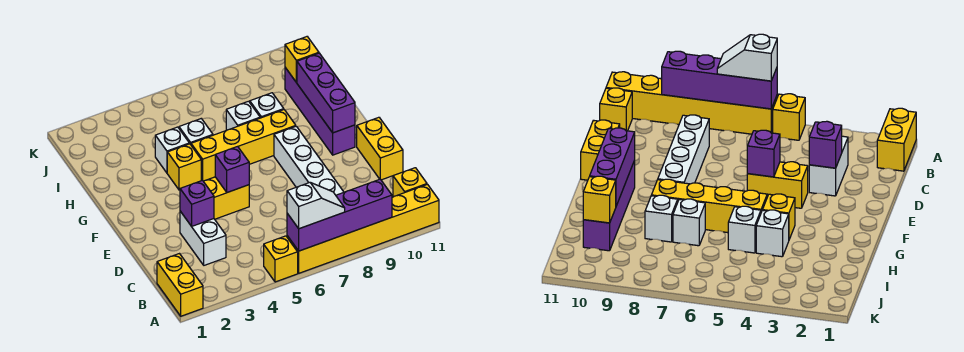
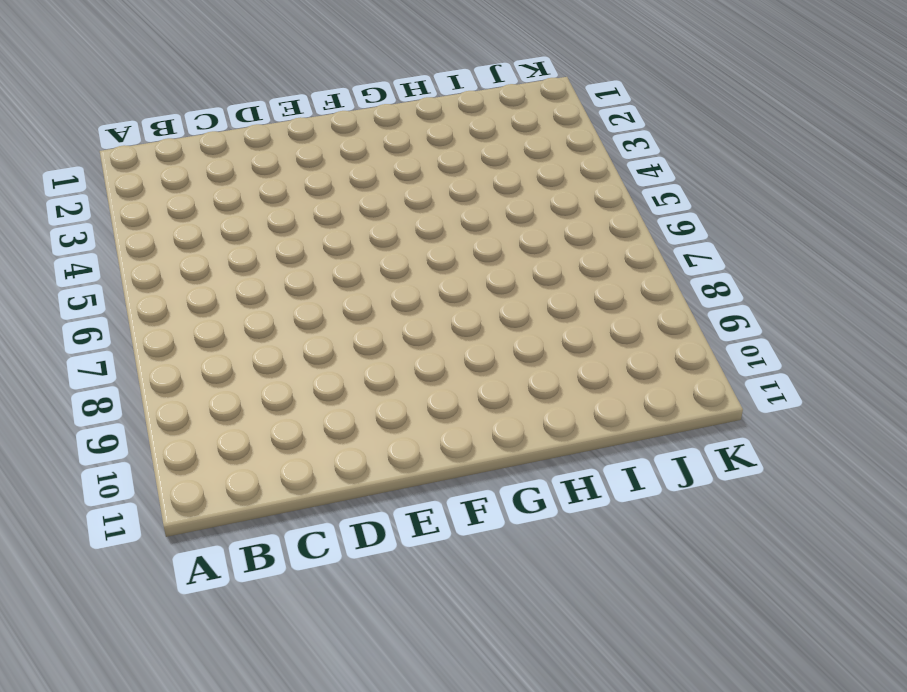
none -> yellow 1x2 brick [157,254,203,316]
none -> yellow 1x1 brick [264,236,298,282]
none -> yellow 1x6 brick [287,184,439,273]

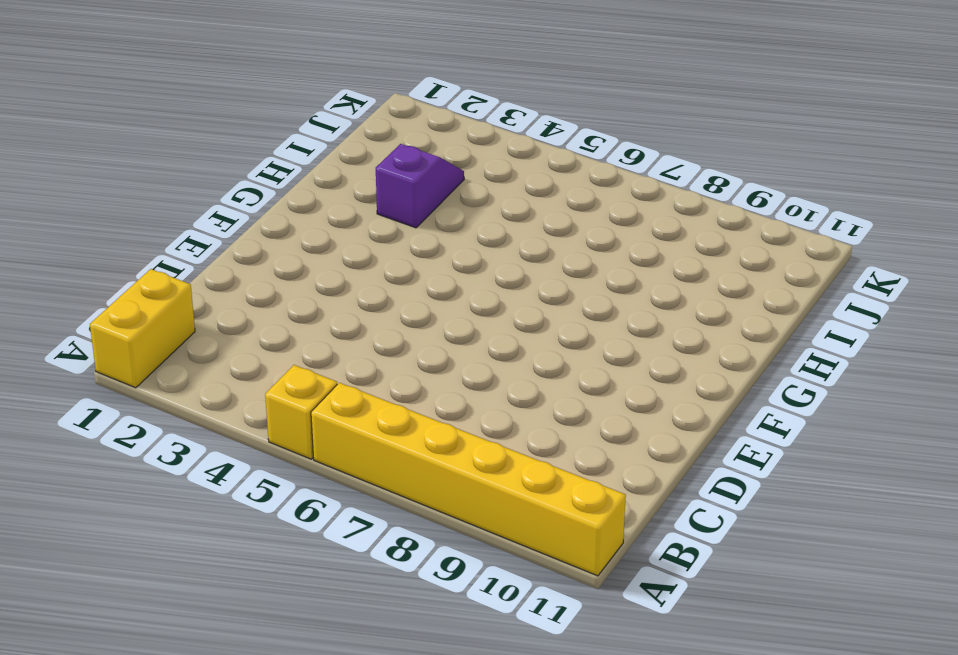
purple 1x2 slope [376,144,464,228] -> none
none -> yellow 1x1 brick [393,168,427,197]
none -> white 1x2 brick [180,211,226,265]
none -> white 1x4 brick [274,126,344,195]

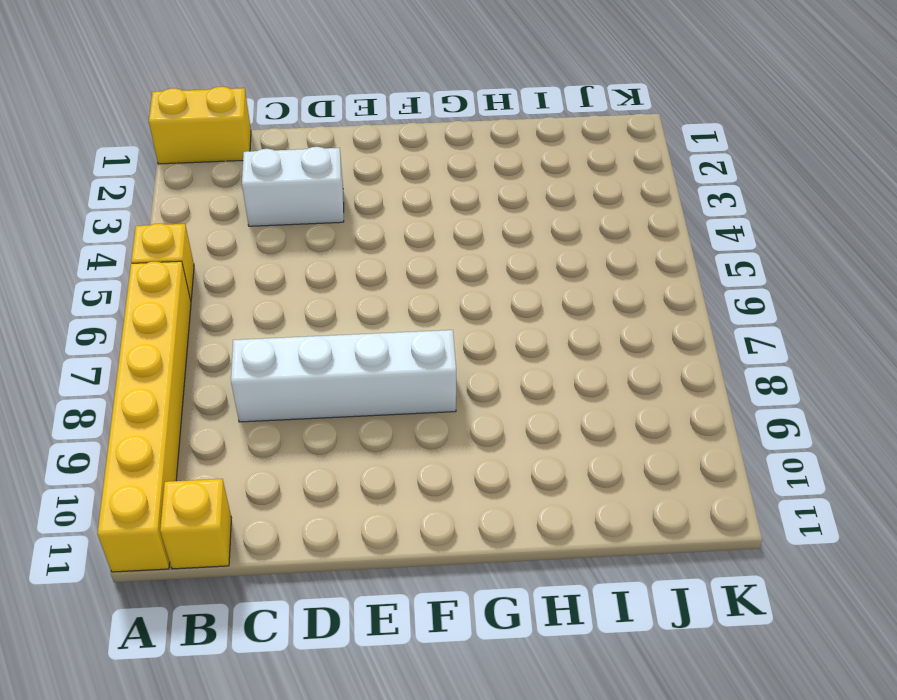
none -> yellow 1x2 brick [357,117,403,180]
none -> yellow 1x2 brick [203,177,249,219]
none -> purple 1x4 brick [285,68,355,155]

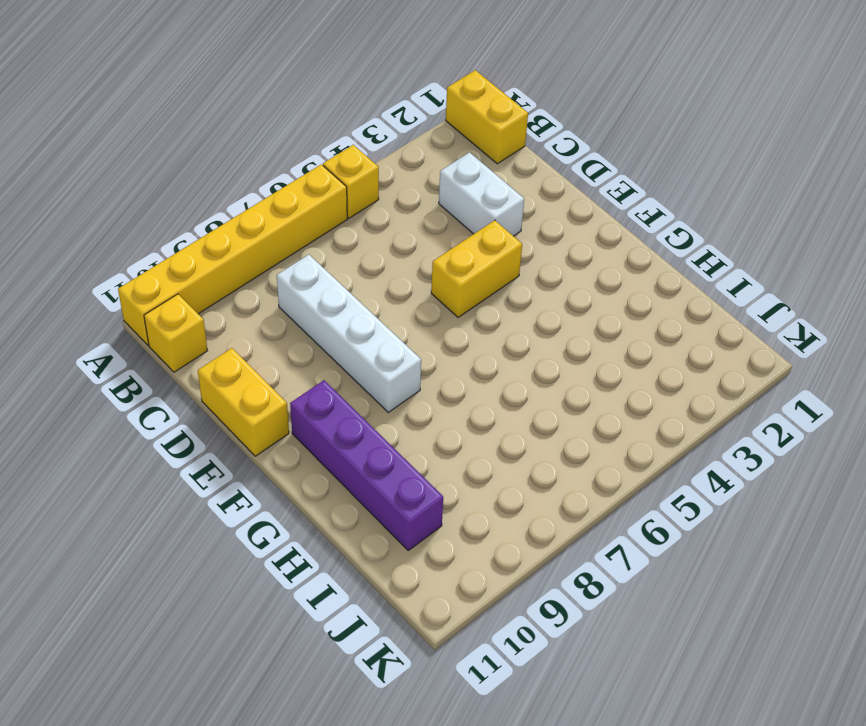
none -> yellow 1x1 brick [167,144,201,190]
none -> yellow 1x4 brick [191,110,296,181]
none -> white 1x1 brick [155,127,189,173]

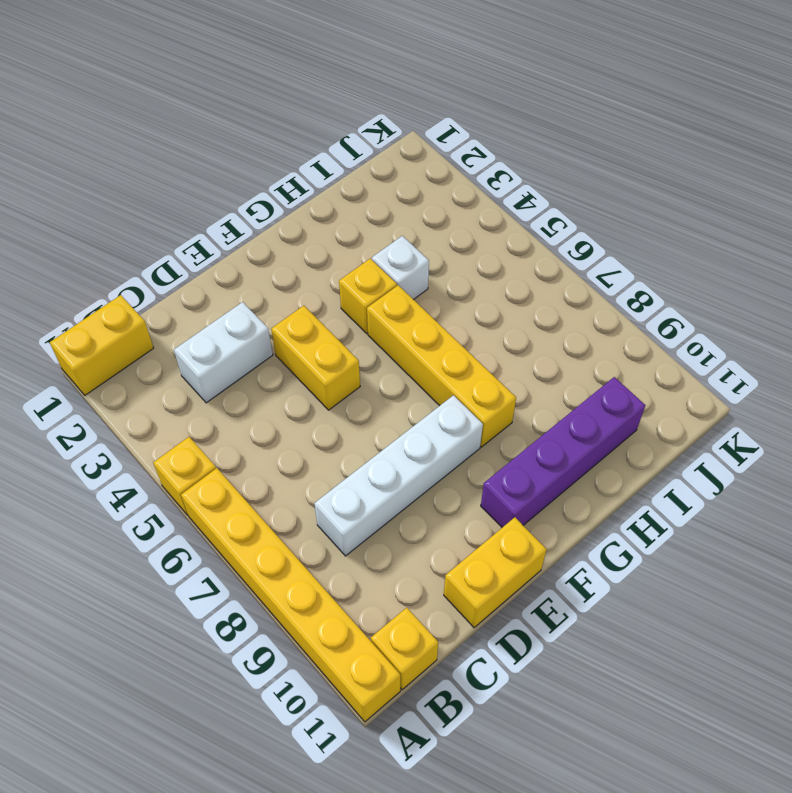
none -> white 1x1 brick [179,119,213,145]
none -> white 1x1 brick [226,101,260,130]
none -> white 1x1 brick [250,93,284,118]

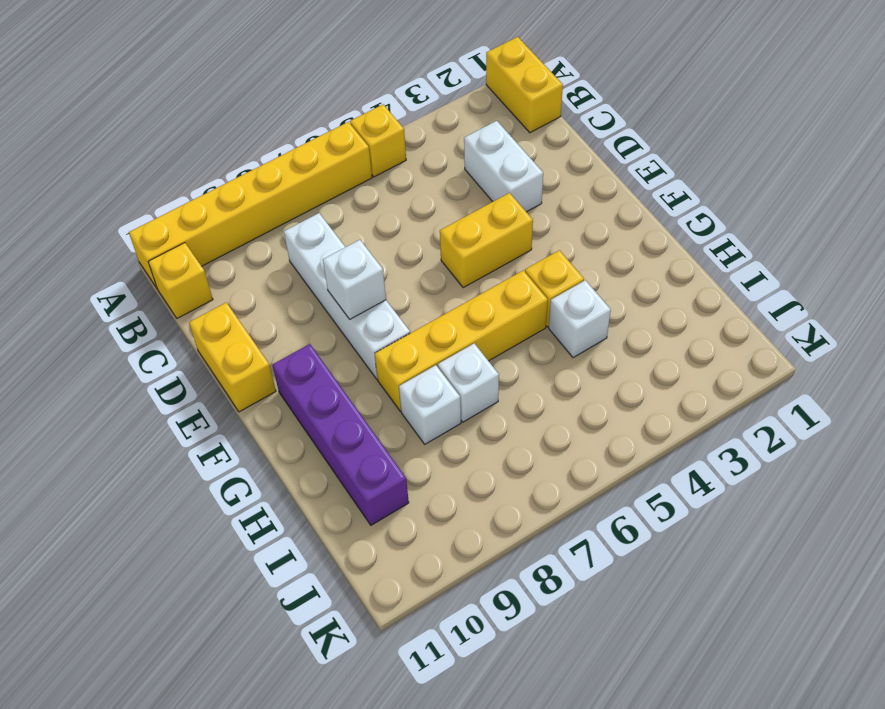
white 1x1 brick [323,240,386,319] -> white 1x1 brick moved to [179,119,213,145]
none -> purple 1x4 brick [287,179,392,251]
none -> purple 1x1 brick [180,180,214,226]
none -> purple 1x1 brick [215,146,249,192]

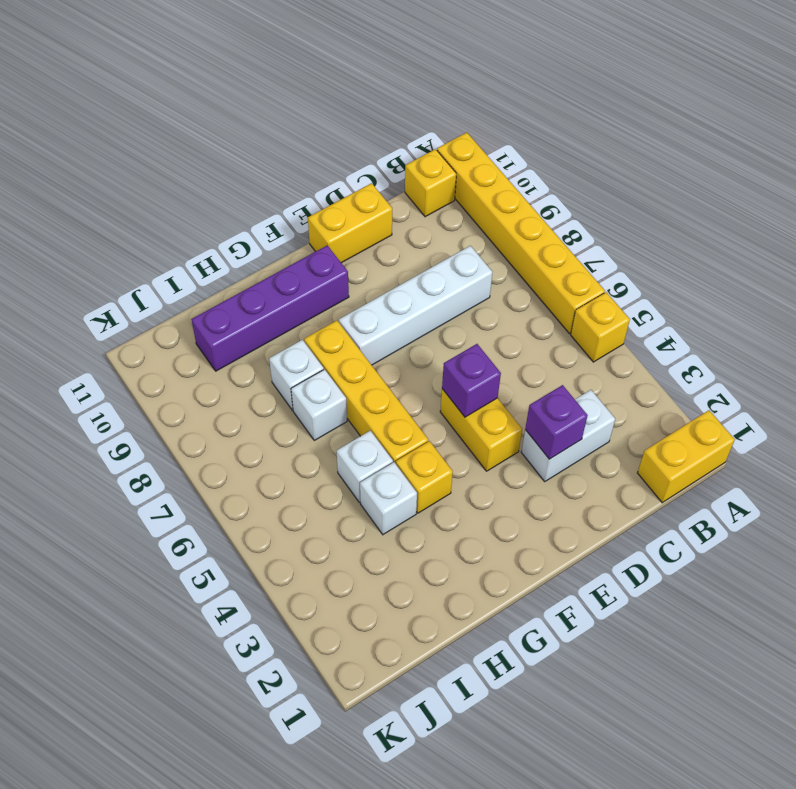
none -> purple 1x4 brick [287,179,392,251]
none -> purple 1x3 brick [297,53,355,133]
none -> yellow 1x1 brick [285,37,319,83]

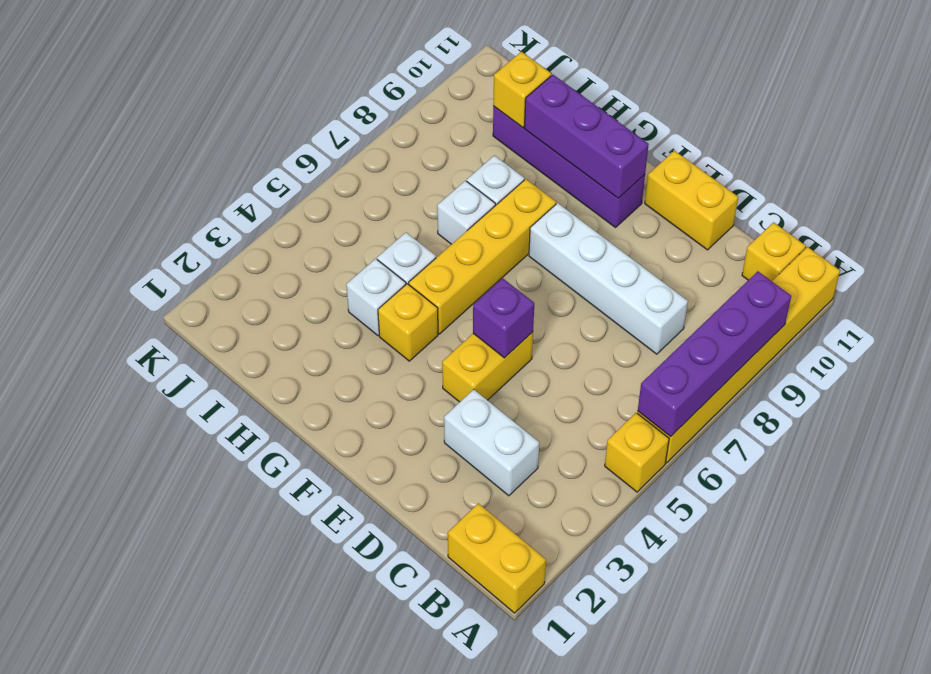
none -> purple 1x1 brick [180,180,214,226]
none -> white 1x2 slope [287,183,345,229]

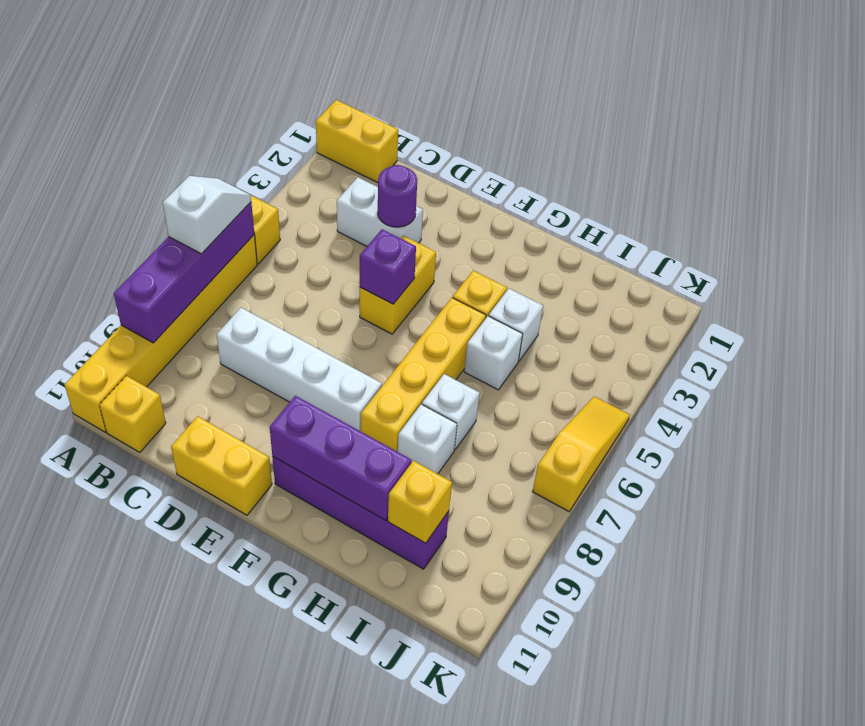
white 1x2 slope [163,176,251,254] -> white 1x2 slope turned to [287,183,345,229]
purple 1x1 round brick [378,165,417,227] -> purple 1x1 brick [180,180,214,226]
yellow 1x3 slope [533,396,630,511] -> none

